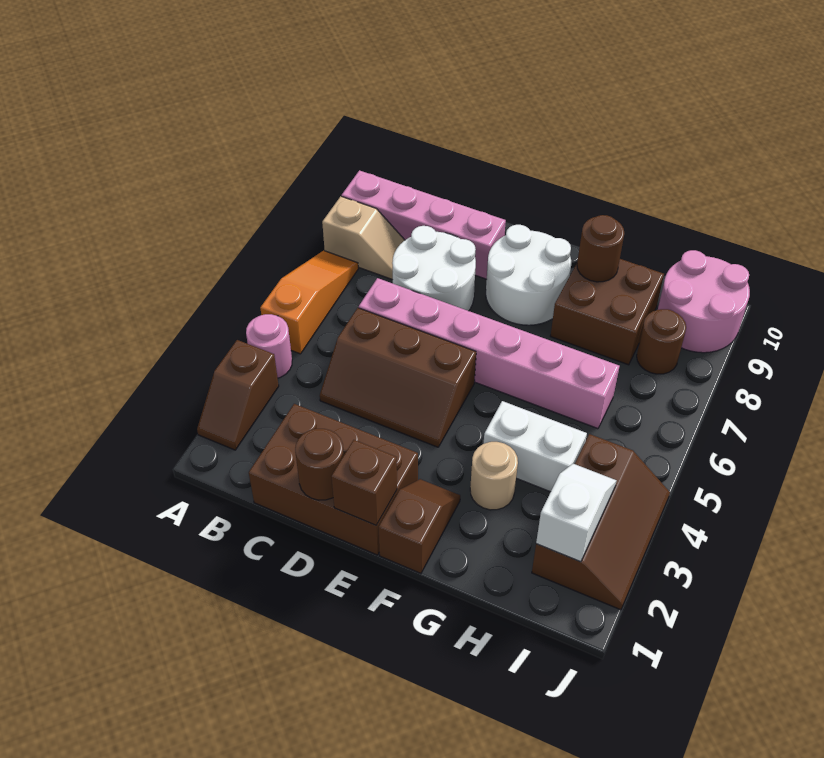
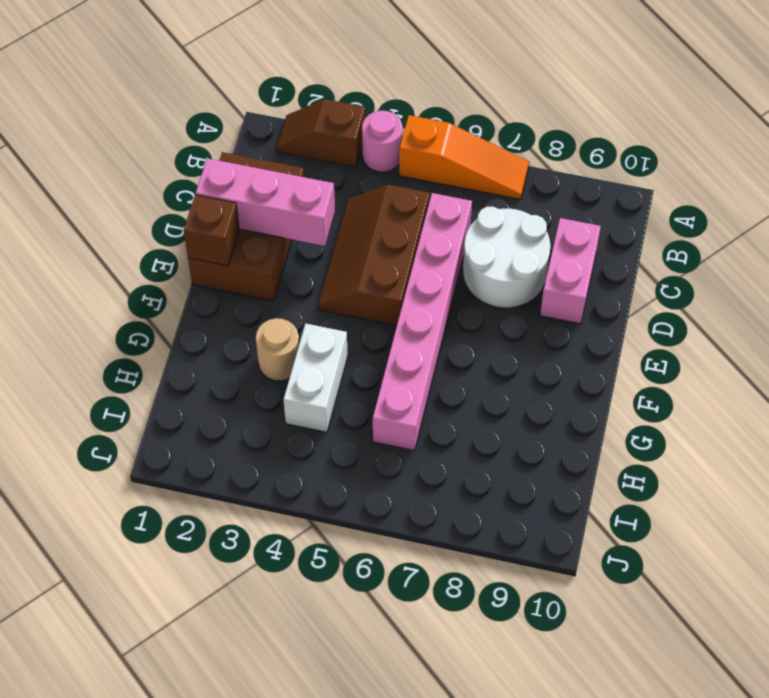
pink 1x2 brick [540,218,601,324] -> pink 1x4 brick [342,170,506,279]
pink 1x3 brick [196,158,335,246] -> brown 1x1 round brick [295,429,344,500]
none -> tan 1x2 slope [322,196,405,280]
none -> white 2x2 round brick [486,225,571,325]
none -> brown 1x2 slope [379,479,460,573]

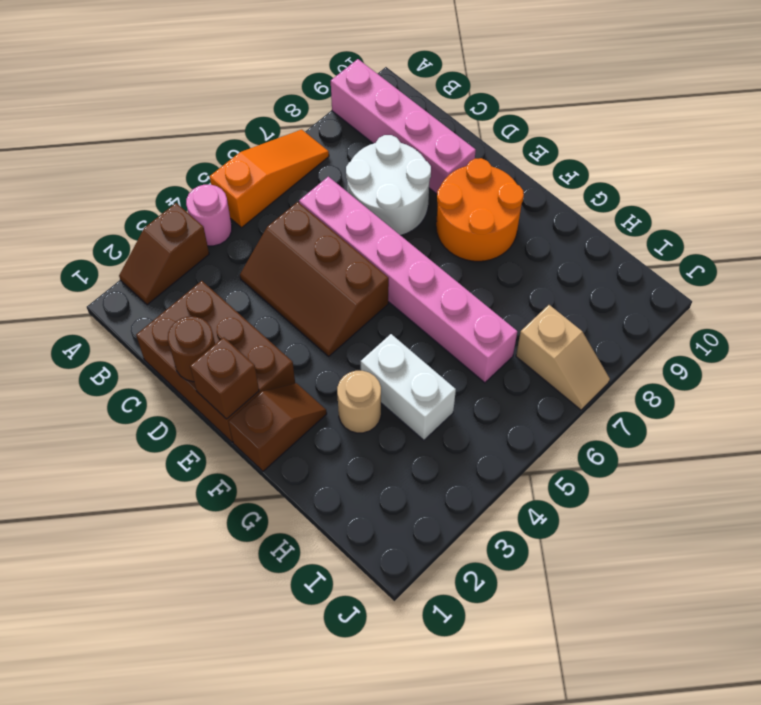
orange 2x2 round brick [436,158,524,261] -> white 2x2 round brick [486,225,571,325]
tan 1x2 slope [516,305,610,410] -> tan 1x2 slope moved to [322,196,405,280]
none -> brown 2x2 brick [551,259,664,365]
none -> brown 2x3 slope [532,434,670,610]
none -> brown 1x1 round brick [637,309,686,374]

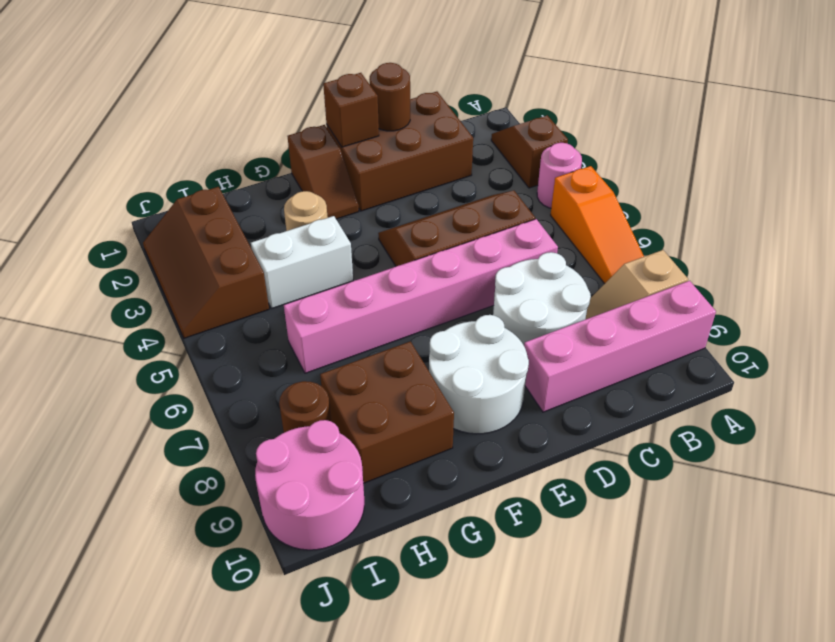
none -> brown 1x1 round brick [577,215,624,282]
none -> white 1x2 slope [536,464,617,562]

